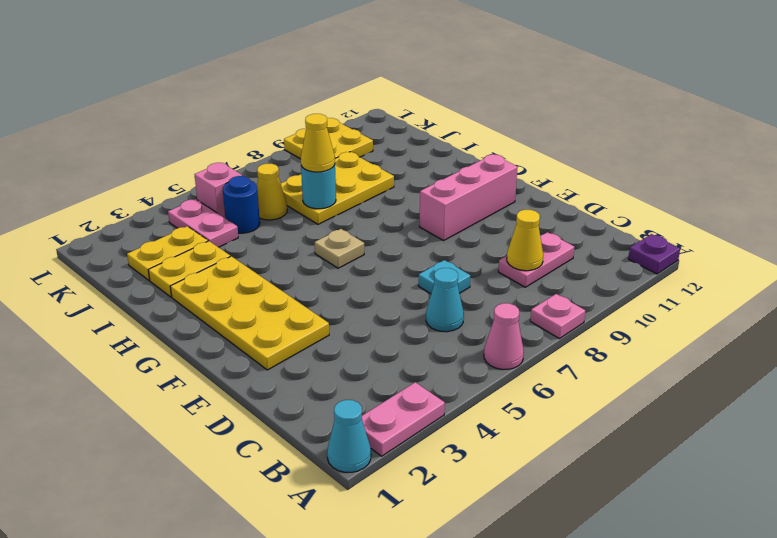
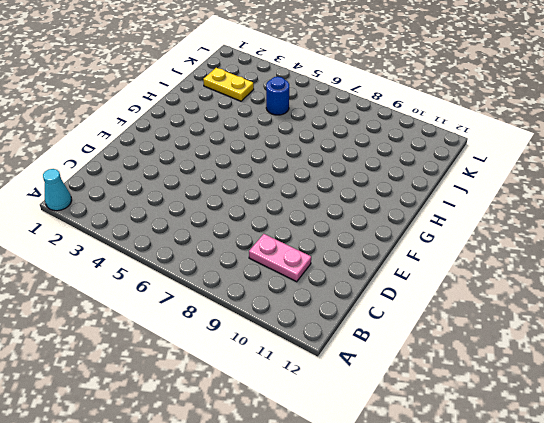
none -> pink 1x2 plate [362,382,445,456]
none -> pink 1x1 cone [484,303,524,369]
none -> pink 1x1 plate [530,294,585,339]

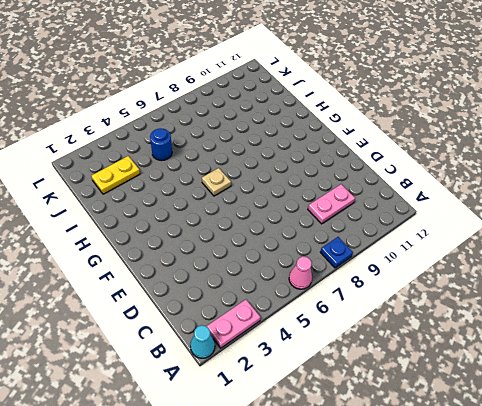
blue 1x1 plate [320,237,353,268] -> pink 1x1 plate [530,294,585,339]
none -> purple 1x1 plate [628,234,680,274]
none -> cyan 1x1 cone [426,268,464,332]
none -> cyan 1x1 plate [418,260,471,294]

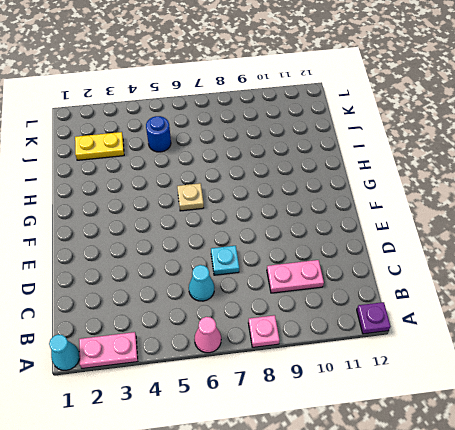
none -> yellow 2x4 plate [170,256,329,370]
none -> pink 1x3 brick [420,154,518,241]
none -> yellow 1x2 plate [148,241,230,297]

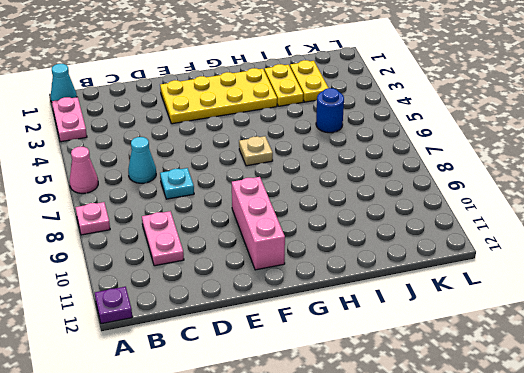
none -> yellow 2x3 plate [281,152,394,224]
none -> pink 1x2 plate [168,199,238,247]
none -> yellow 1x1 cone [257,164,287,220]

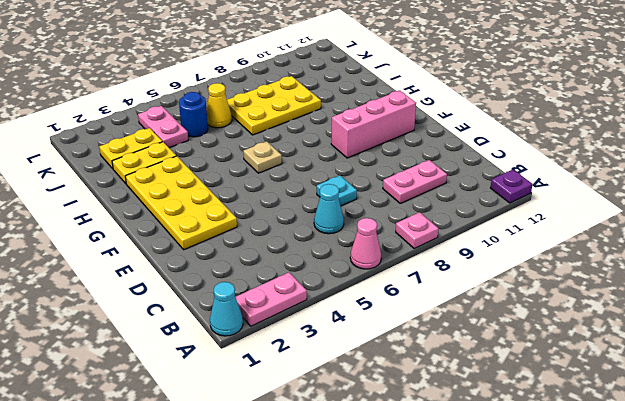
none -> pink 1x1 brick [194,163,242,218]
none -> yellow 2x2 plate [284,118,373,159]
none -> yellow 1x1 cone [507,210,543,271]

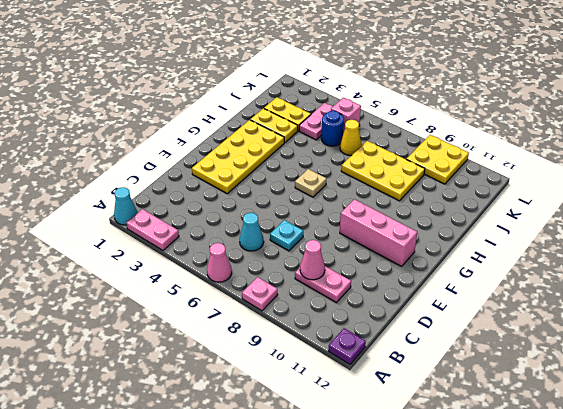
pink 1x1 cone [300,240,325,280] -> yellow 1x1 cone [507,210,543,271]
none -> cyan 1x1 round brick [301,165,336,209]
none -> yellow 1x1 cone [301,114,335,172]

